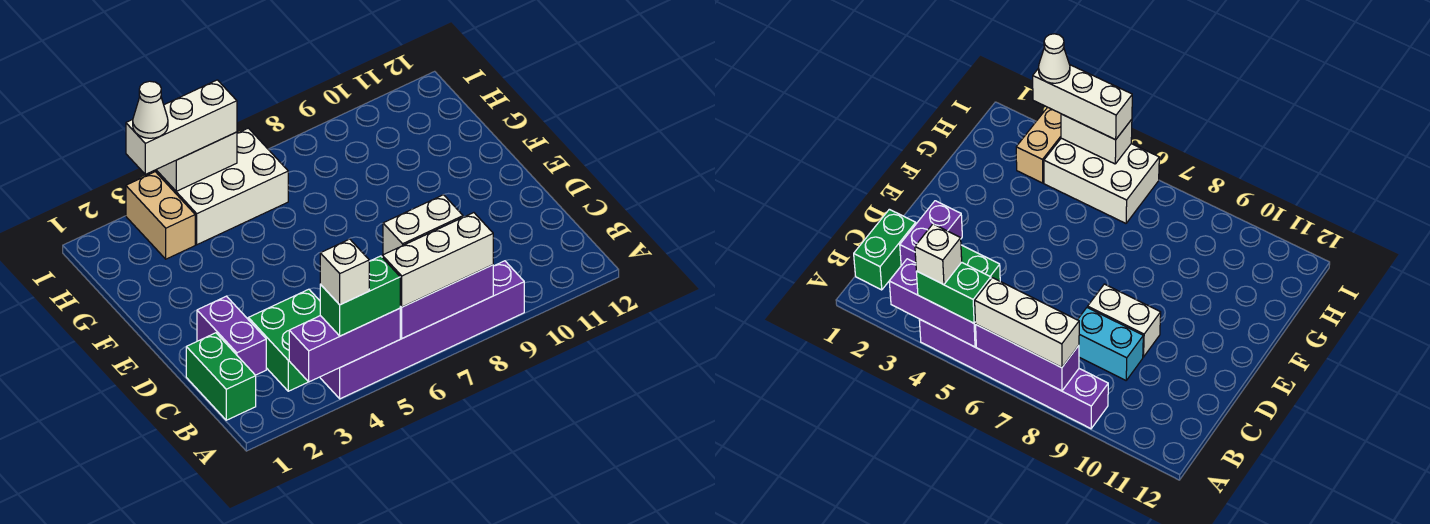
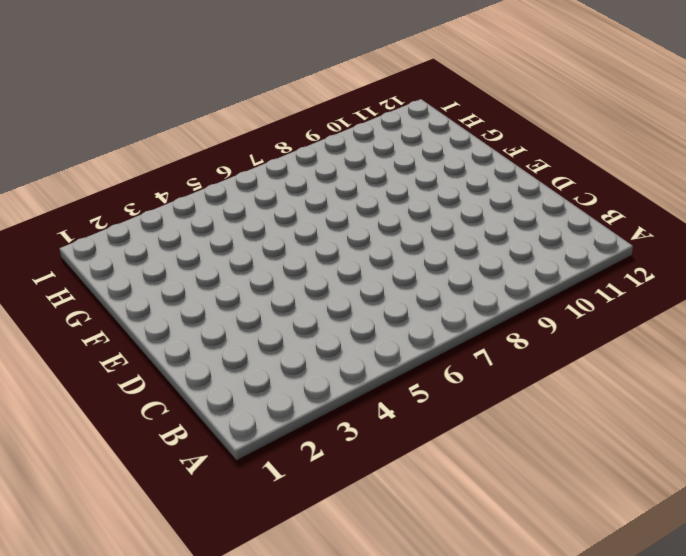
none -> purple 1x6 brick [320,261,524,399]
none -> green 1x2 brick [186,333,256,420]
none -> green 2x2 brick [248,289,320,391]

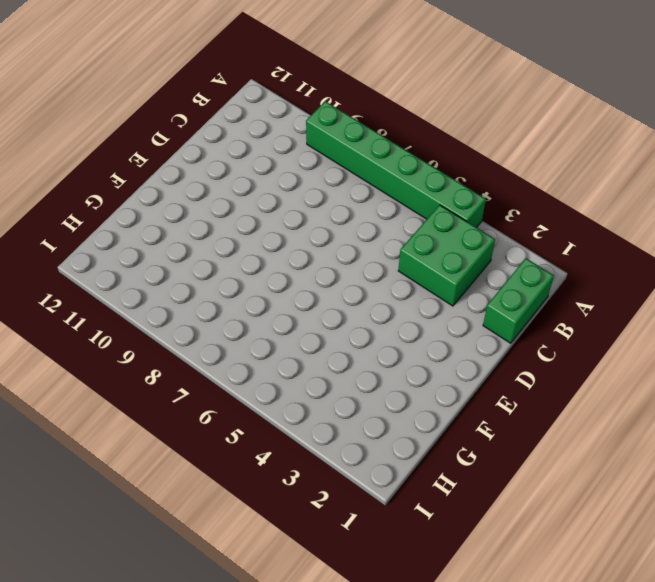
green 1x6 brick [306,101,486,227] -> purple 1x6 brick [320,261,524,399]
none -> purple 1x2 brick [197,296,266,375]
none -> cyan 1x2 brick [1078,307,1143,380]
none -> white 1x2 brick [383,195,463,254]

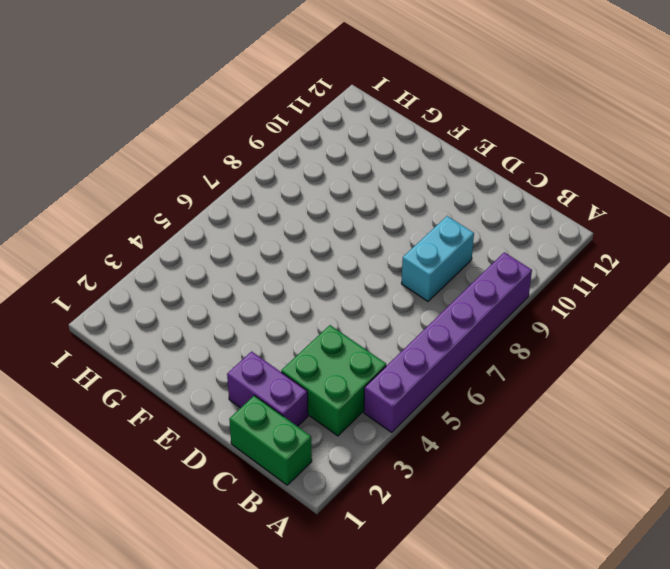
none -> white 1x2 brick [383,195,463,254]
none -> tan 1x2 brick [126,172,195,259]
none -> white 2x3 brick [157,128,288,245]

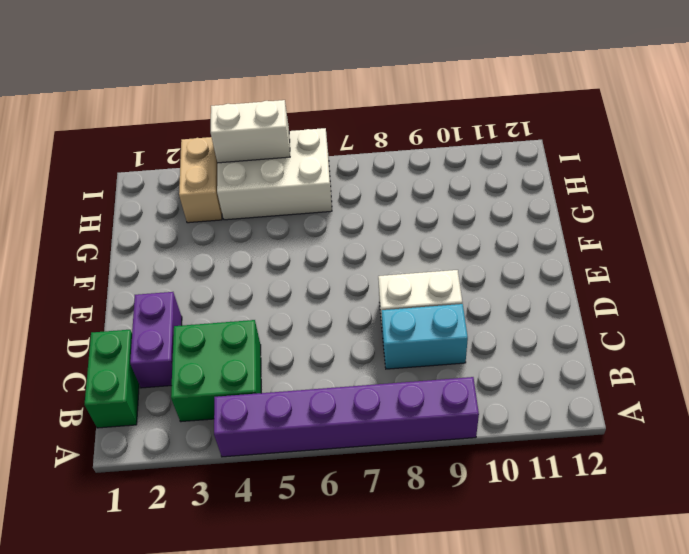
none -> purple 1x3 brick [289,308,400,382]
none -> purple 1x3 brick [400,265,493,338]
none -> green 1x2 brick [320,256,400,336]

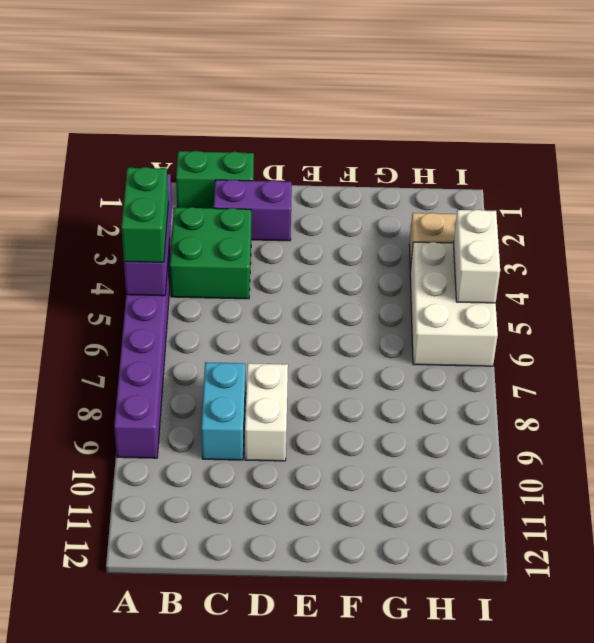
none -> purple 1x3 brick [400,265,493,338]
none -> white 1x3 brick [382,213,493,307]
none -> white 1x3 brick [126,80,237,174]

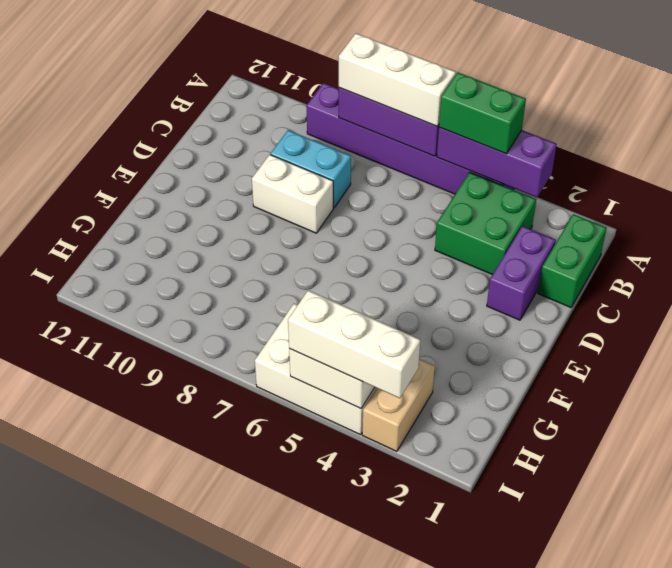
none -> white 1x1 brick [320,239,369,305]
none -> white 1x1 cone [133,81,168,138]

